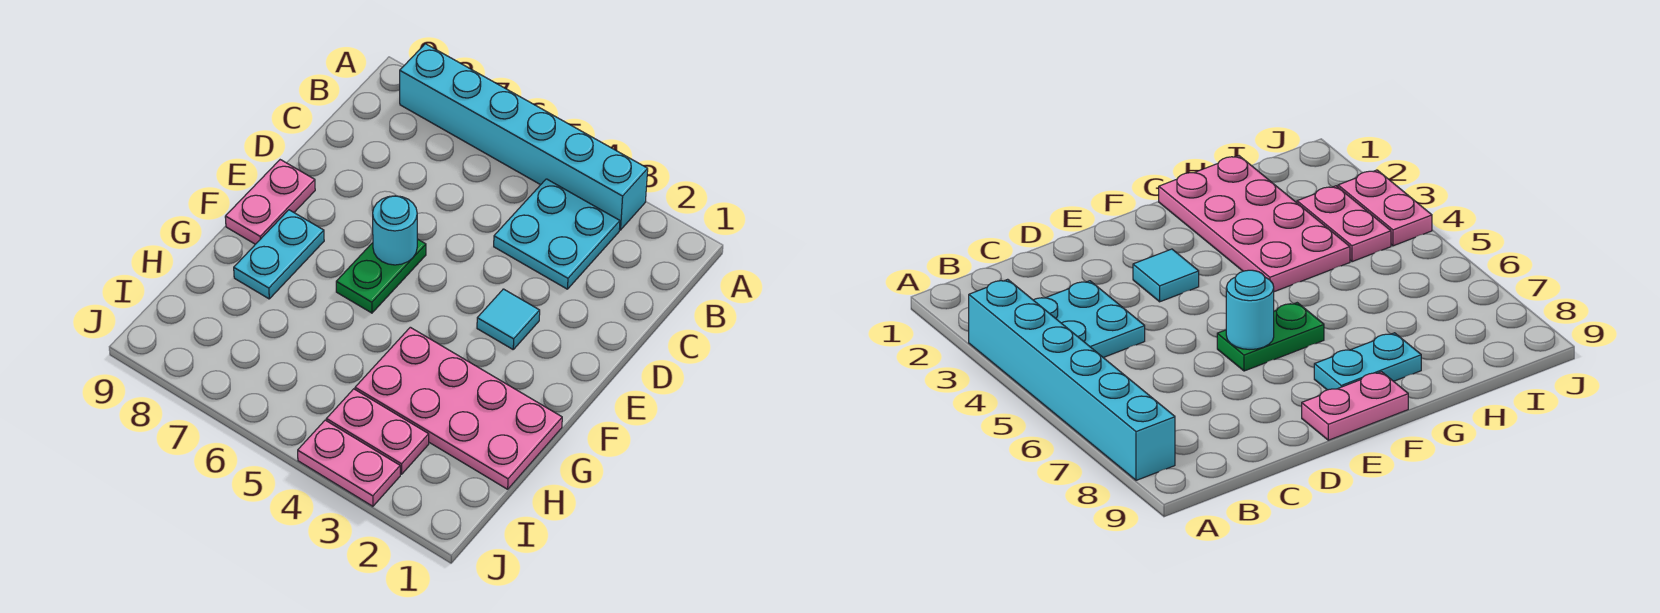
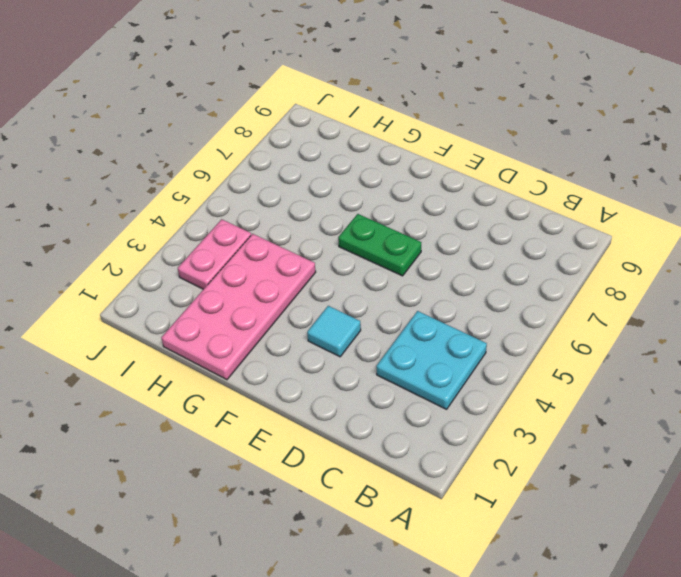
none -> cyan 1x6 brick [400,44,648,230]
none -> pink 1x2 plate [225,160,315,244]

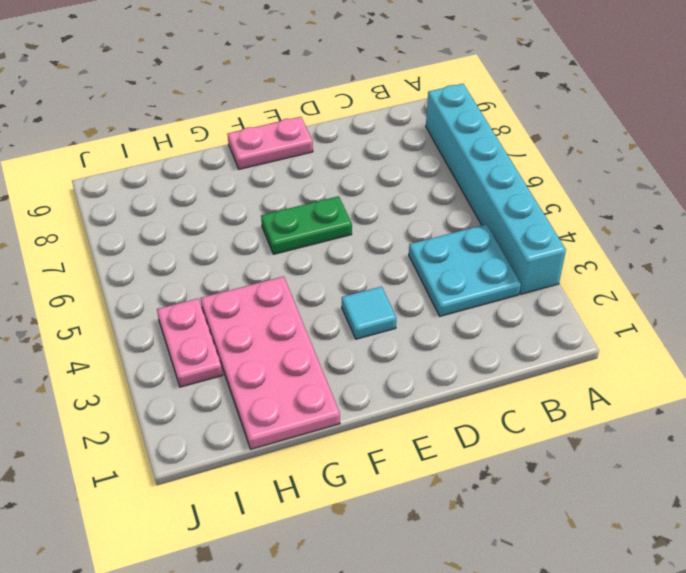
none -> cyan 1x2 plate [234,210,324,299]
none -> pink 1x2 plate [298,420,400,506]

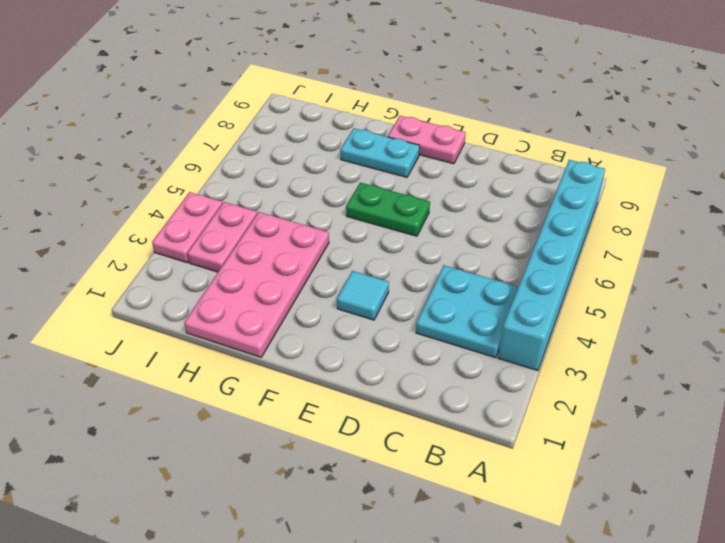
none -> cyan 1x1 round brick [373,196,417,265]

